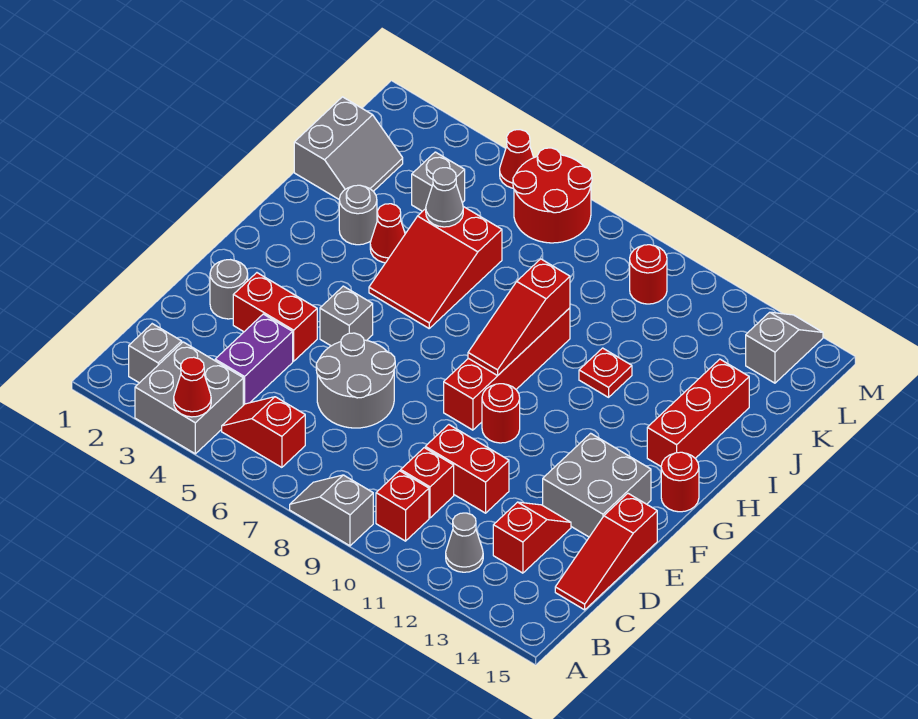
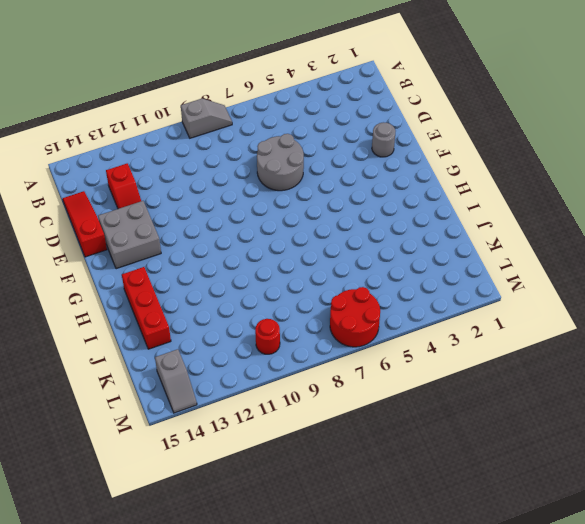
none -> grey 2x2 brick [135,342,243,454]
none -> grey 1x1 brick [129,324,182,383]
none -> red 1x2 slope [222,397,305,467]
none -> red 1x1 brick [376,471,429,541]

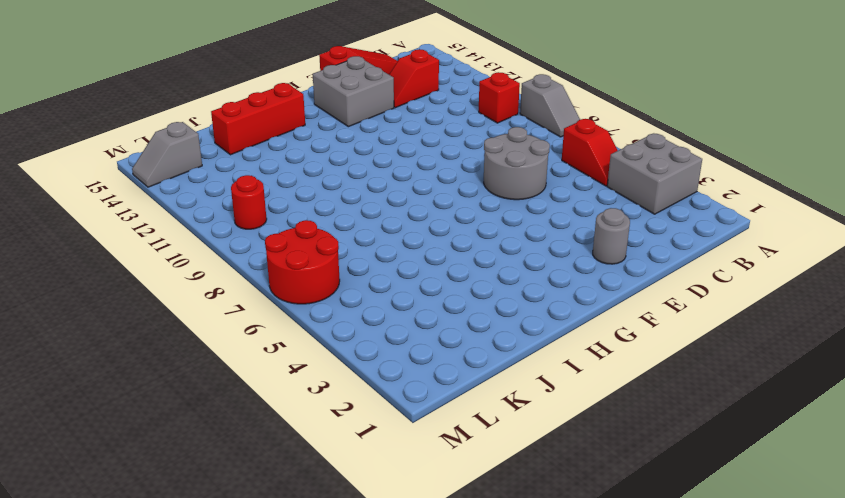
none -> grey 1x1 brick [129,324,182,383]
none -> grey 1x1 cone [446,513,483,572]
none -> purple 1x2 brick [215,314,293,405]
none -> red 1x1 brick [401,448,454,518]

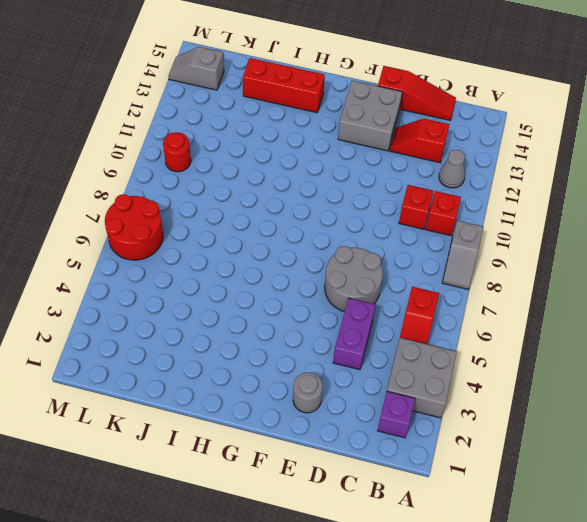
purple 1x1 brick [378,391,415,438] -> grey 1x1 brick [129,324,182,383]
purple 1x2 brick [333,298,375,370] -> purple 1x2 brick turned to [215,314,293,405]
none -> red 1x2 brick [425,425,509,513]
none -> red 1x2 brick [233,273,317,361]
none -> grey 1x1 brick [320,286,373,346]
none -> red 1x4 brick [444,308,570,430]

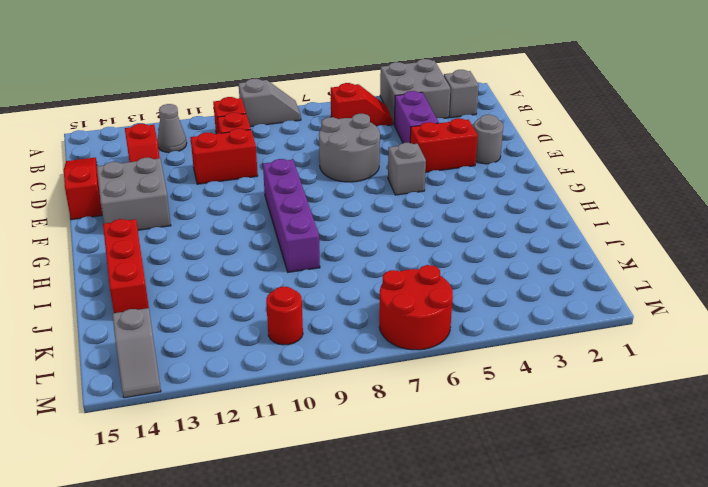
purple 1x4 brick [263,159,320,272] -> red 1x4 brick [444,308,570,430]
none -> red 1x1 round brick [482,384,520,443]
none -> red 1x1 round brick [661,452,699,512]
none -> red 2x3 slope [369,207,502,328]
none -> grey 1x1 round brick [339,185,377,245]

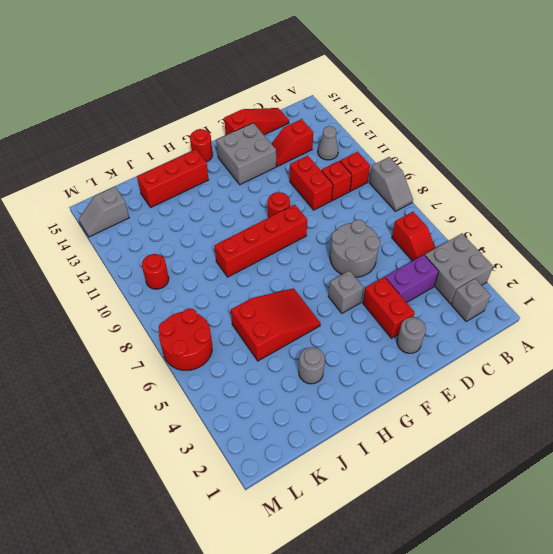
none -> red 1x1 cone [370,204,405,263]
none -> red 1x1 plate [579,348,632,397]
none -> grey 2x2 slope [294,97,403,199]
none -> grey 1x1 brick [412,152,465,211]

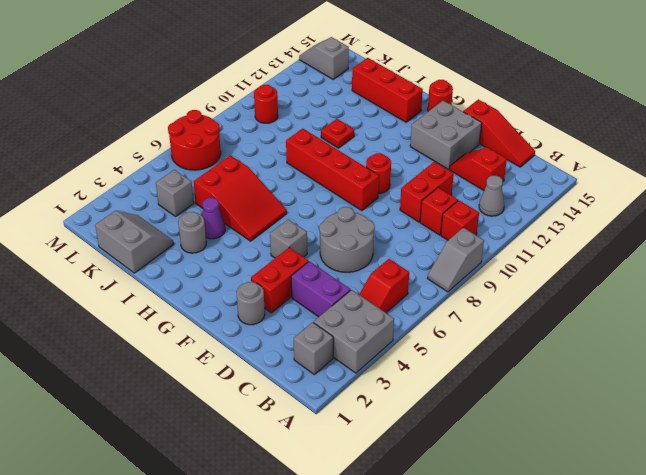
purple 1x1 cone [202,198,225,239] -> red 1x1 cone [370,204,405,263]
none -> red 1x1 cone [500,130,534,188]
none -> red 1x1 cone [174,357,211,417]
none -> red 1x3 slope [468,259,570,376]
none -> grey 1x1 cone [426,168,463,227]

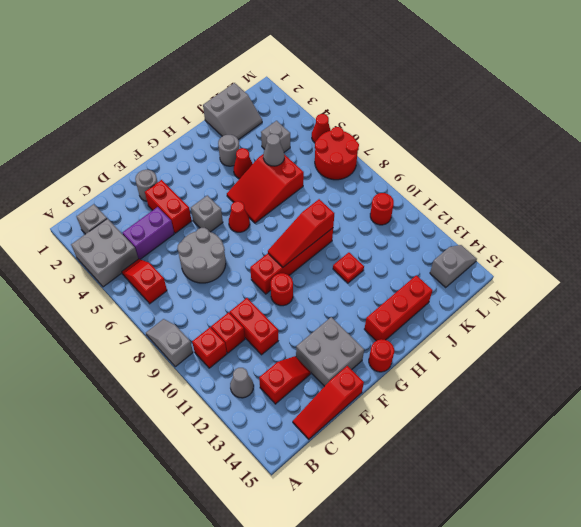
red 1x1 cone [229,201,250,232] -> red 1x1 cone moved to [174,357,211,417]

